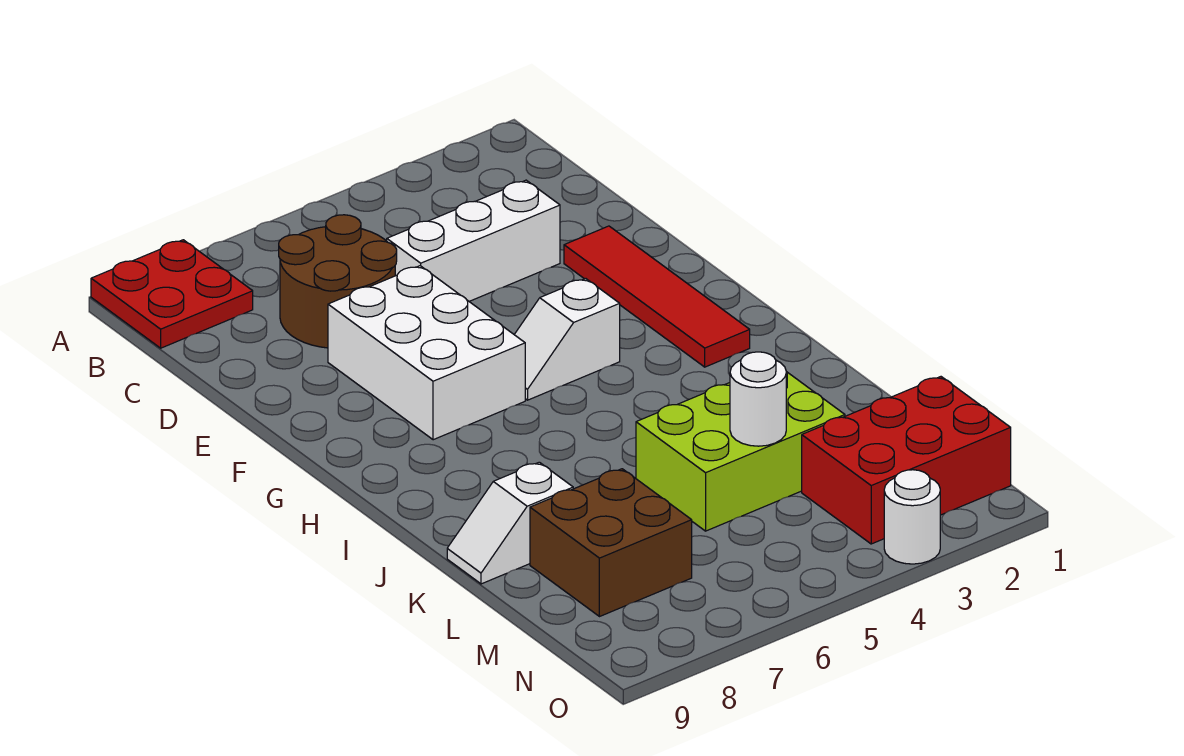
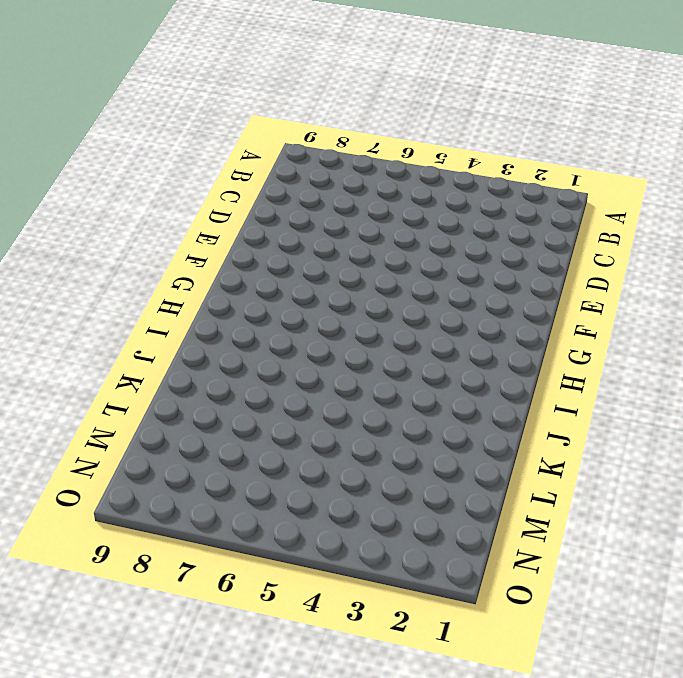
none -> red 2x2 plate [91,240,253,348]
none -> brown 2x2 round brick [279,215,397,348]
none -> white 1x3 brick [387,180,560,301]

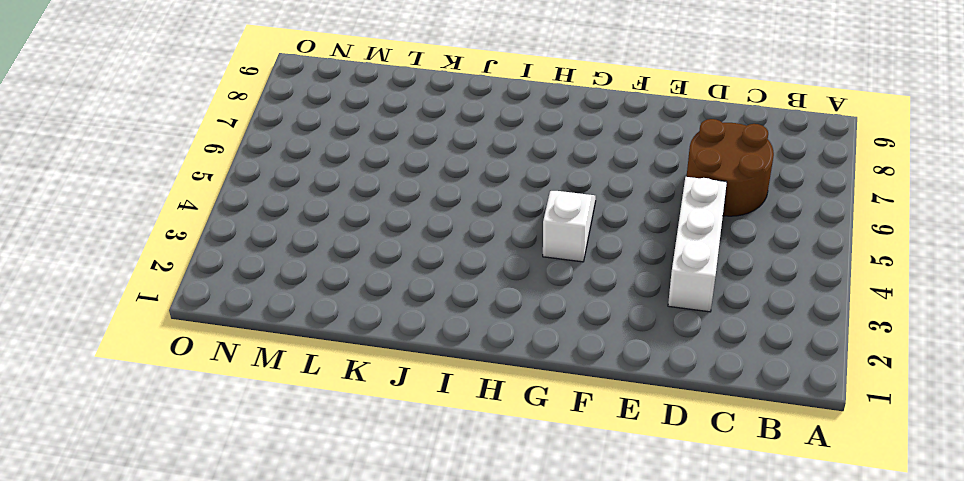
none -> red 2x2 plate [91,240,253,348]
none -> red 1x4 tile [564,226,750,367]
none -> white 2x3 brick [328,266,525,440]

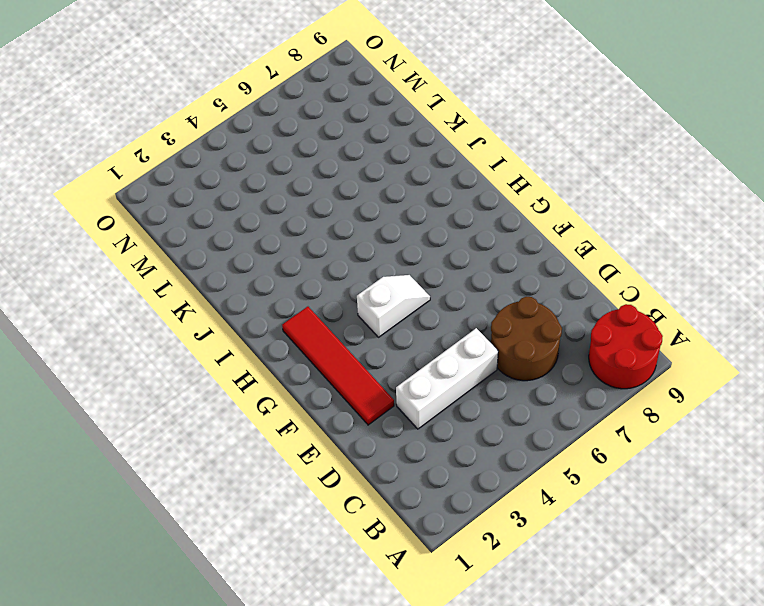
red 2x2 round brick [589,304,663,389] -> red 2x2 plate [91,240,253,348]
none -> white 2x3 brick [328,266,525,440]
none -> lime 2x3 brick [636,372,845,531]
none -> white 1x2 slope [447,462,573,584]

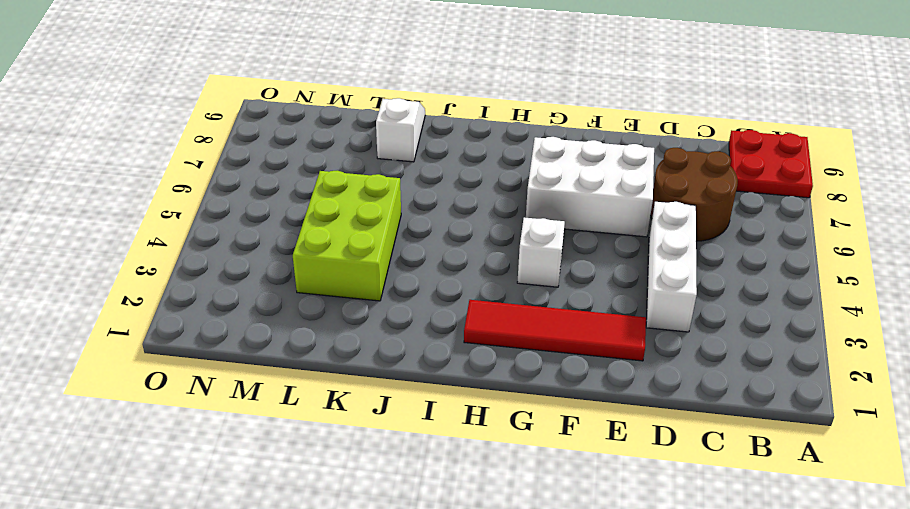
none -> brown 2x2 brick [530,469,692,617]
none -> red 2x3 brick [802,377,1011,544]
none -> white 1x1 round brick [884,470,940,564]

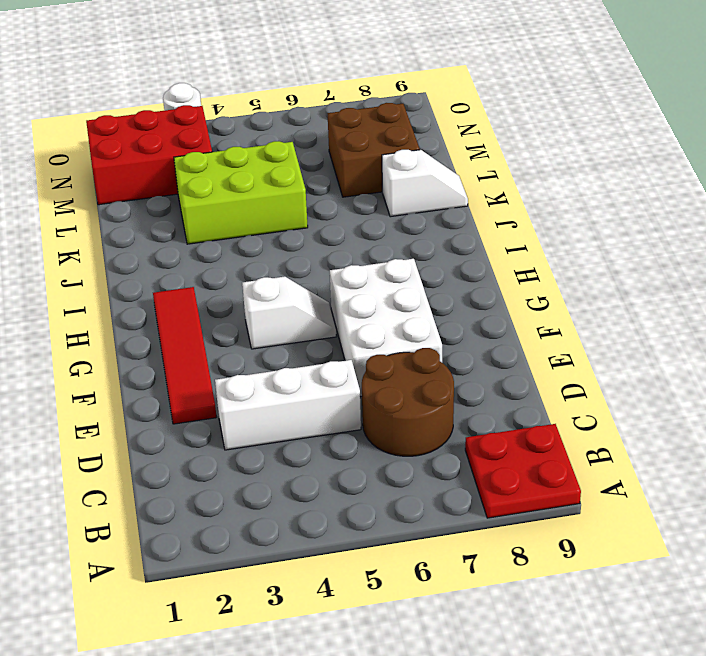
none -> white 1x1 round brick [730,352,786,446]

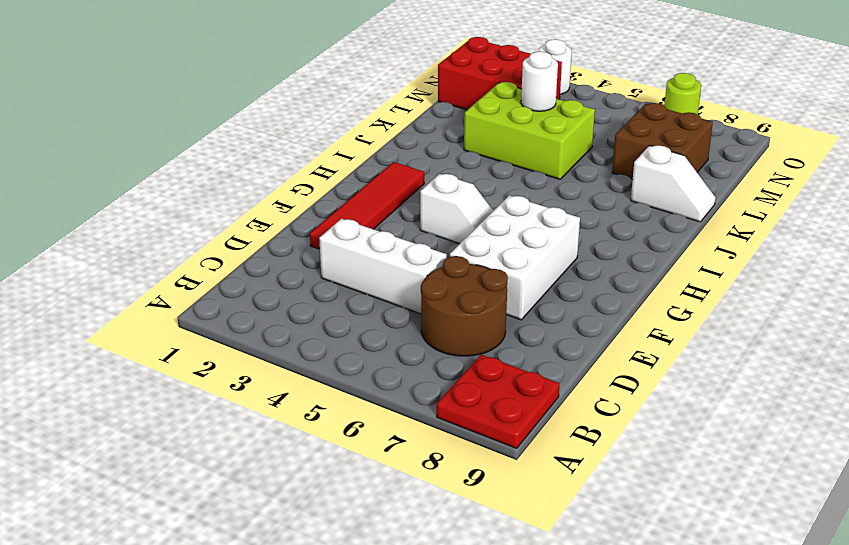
lime 1x1 round brick [664,73,701,115] -> none

